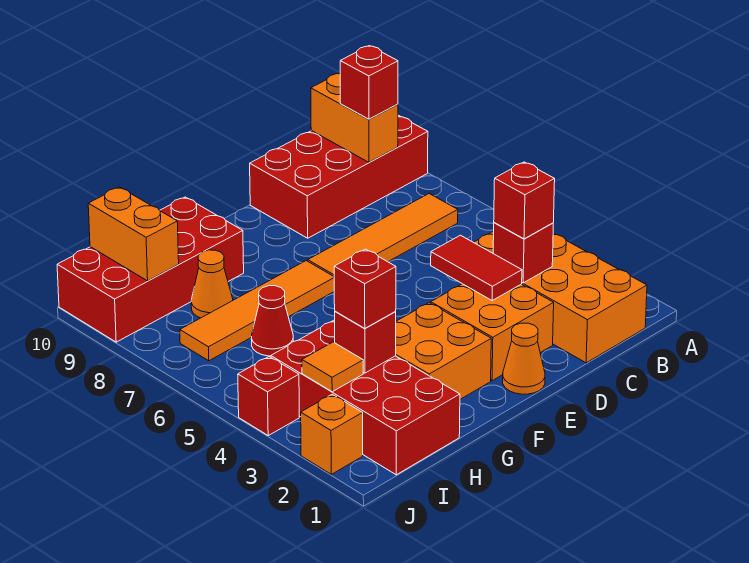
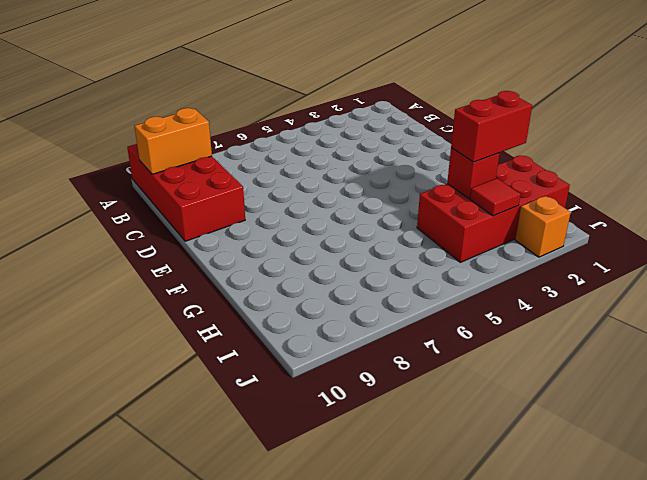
red 1x2 brick [451,91,532,162] -> red 1x1 brick [334,249,396,328]
red 1x1 tile [470,178,521,216] -> orange 1x1 tile [302,342,363,392]
none -> orange 2x4 brick [461,231,647,363]
none -> orange 1x4 tile [308,194,458,276]
none -> orange 2x2 brick [431,284,554,381]

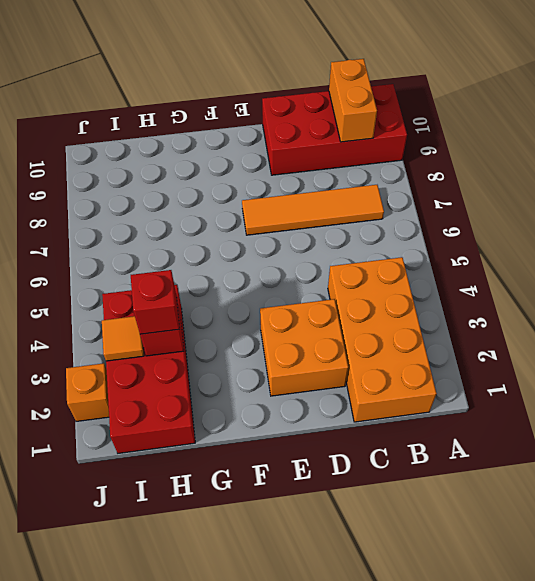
none -> orange 1x1 cone [503,323,545,394]
none -> orange 2x2 brick [396,303,491,399]
none -> orange 1x4 tile [180,261,334,361]

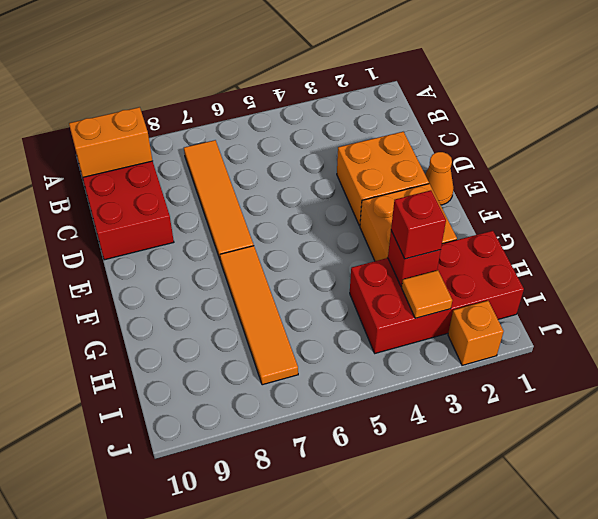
none -> orange 2x4 brick [461,231,647,363]
none -> red 2x4 brick [57,197,244,342]
none -> red 1x1 cone [251,286,293,356]

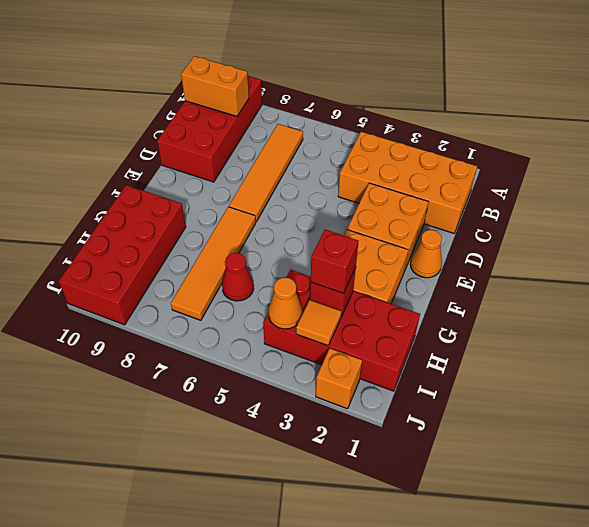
orange 1x1 cone [268,277,303,329] -> orange 1x1 cone moved to [191,250,233,318]
none -> red 1x1 brick [238,357,299,435]
none -> red 1x1 brick [493,223,553,283]
none -> red 1x2 tile [431,235,522,300]

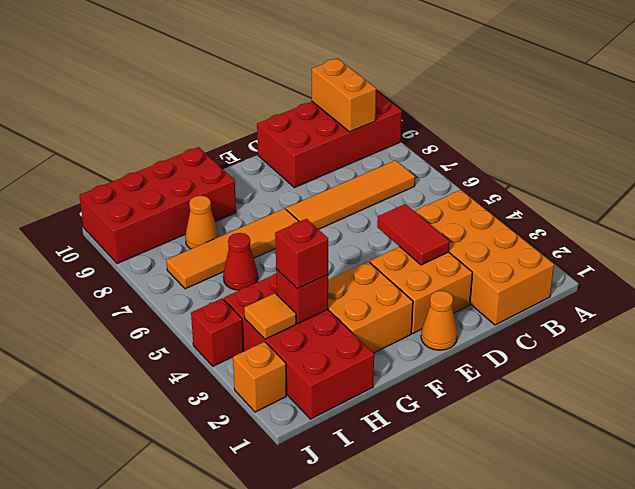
none -> red 1x1 brick [493,223,553,283]
none -> orange 1x2 brick [88,187,179,281]
none -> red 1x1 brick [340,46,398,119]

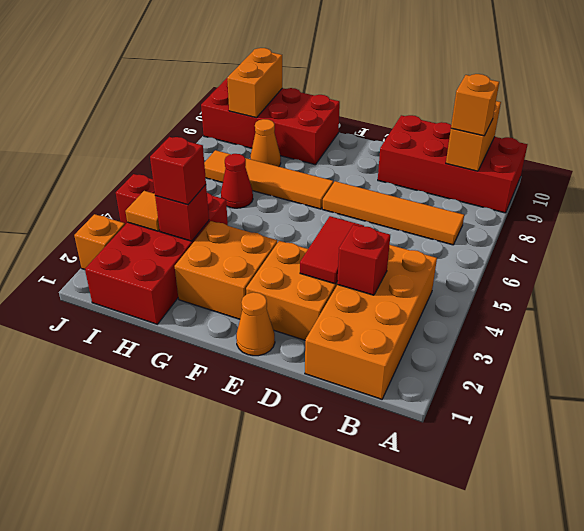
orange 1x1 brick [451,74,499,136] -> red 1x1 brick [340,46,398,119]
none -> red 1x1 brick [494,162,555,239]

